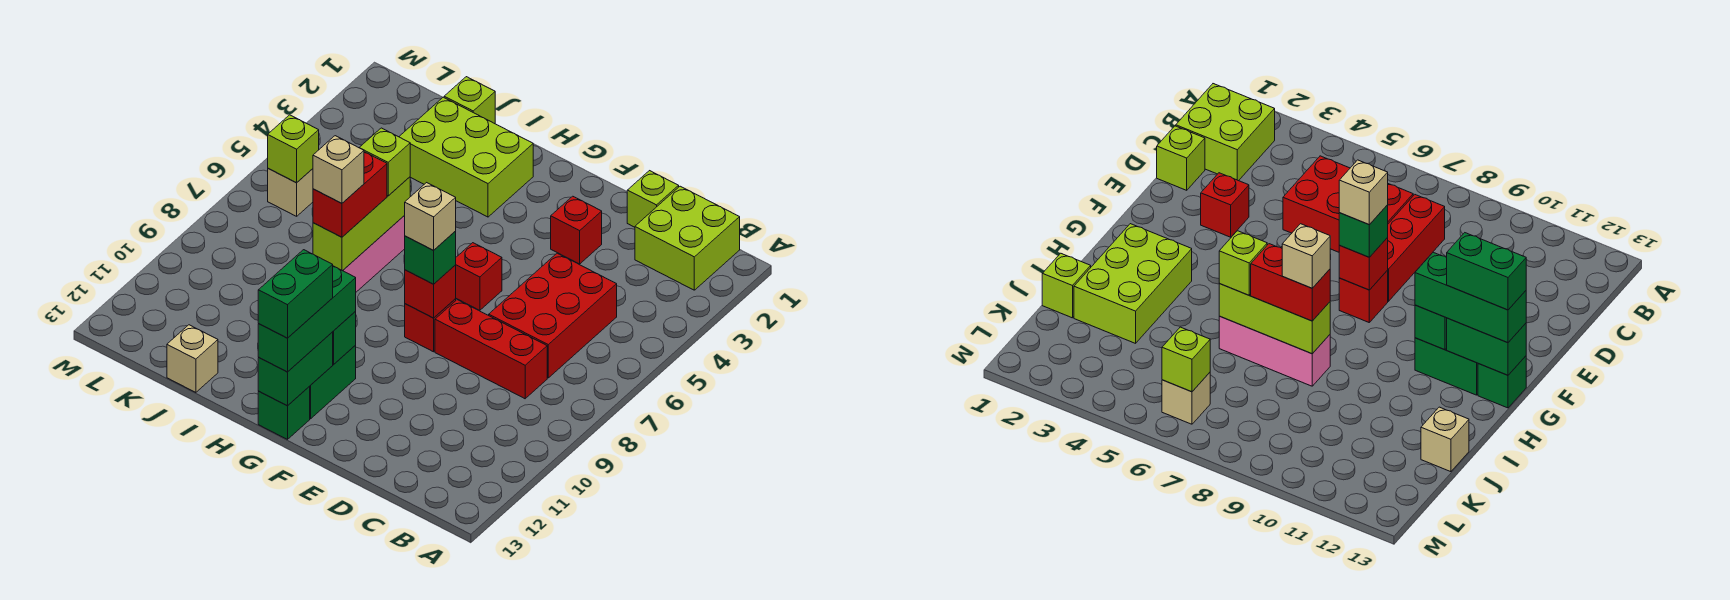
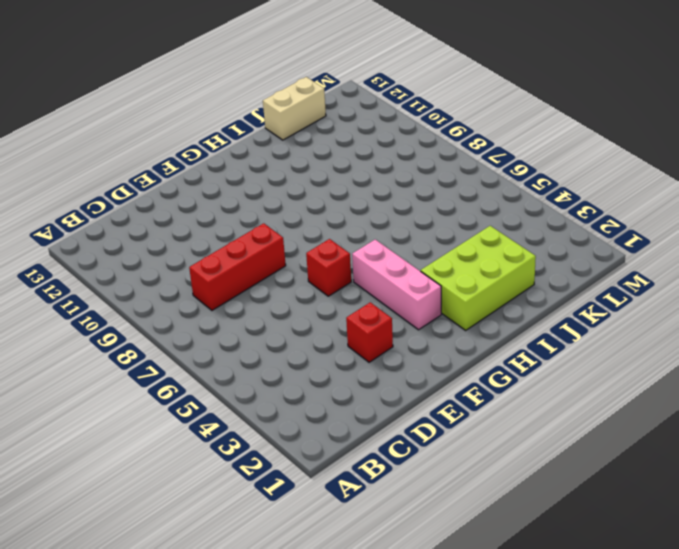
pink 1x3 brick [352,240,441,330] -> pink 1x3 brick moved to [343,216,405,292]
tan 1x2 brick [263,77,326,140] -> tan 1x1 brick [167,325,218,392]
none -> lime 2x2 brick [635,186,740,290]
none -> red 2x3 brick [489,253,617,378]
none -> lime 1x1 brick [627,171,679,227]

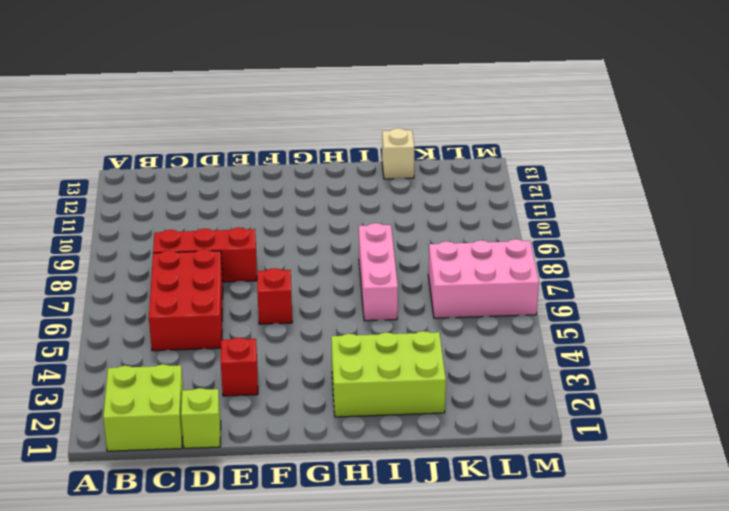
pink 2x3 brick [428,239,539,318] -> tan 1x1 brick [268,169,313,216]
none -> red 1x1 brick [405,299,456,352]
none -> green 1x2 brick [309,345,356,419]
none -> green 1x1 brick [258,387,310,439]

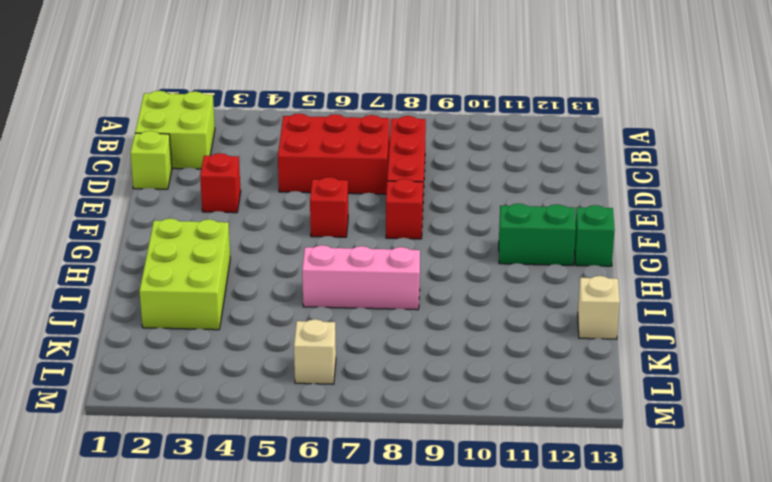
none -> lime 1x1 brick [444,77,495,124]
none -> red 1x1 brick [405,265,456,318]
none -> green 1x1 brick [333,312,356,364]

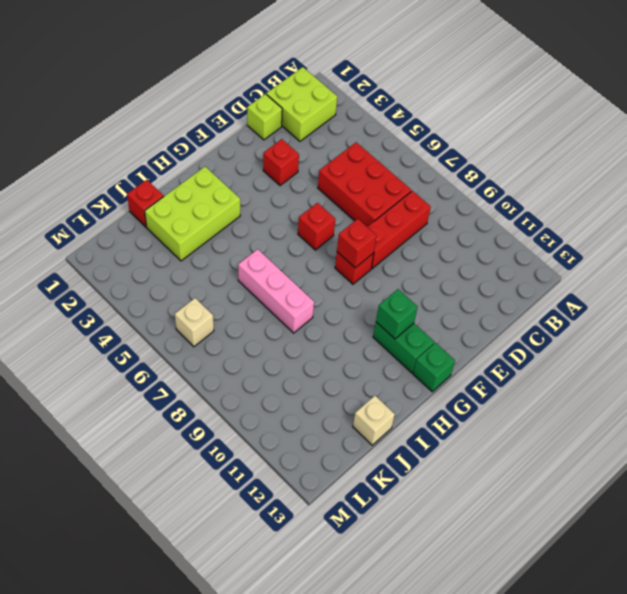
red 1x1 brick [127,180,164,227] -> lime 1x1 brick [444,77,495,124]
none -> green 1x2 brick [258,332,333,406]
none -> lime 1x3 brick [313,177,410,271]
none -> lime 1x1 brick [268,115,319,183]

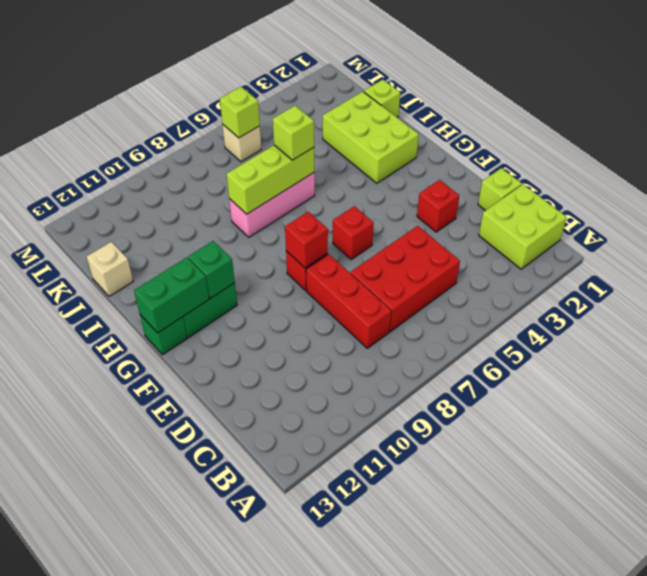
none -> green 1x1 brick [405,231,456,284]
none -> green 1x3 brick [258,266,356,372]
none -> red 1x2 brick [313,152,387,237]

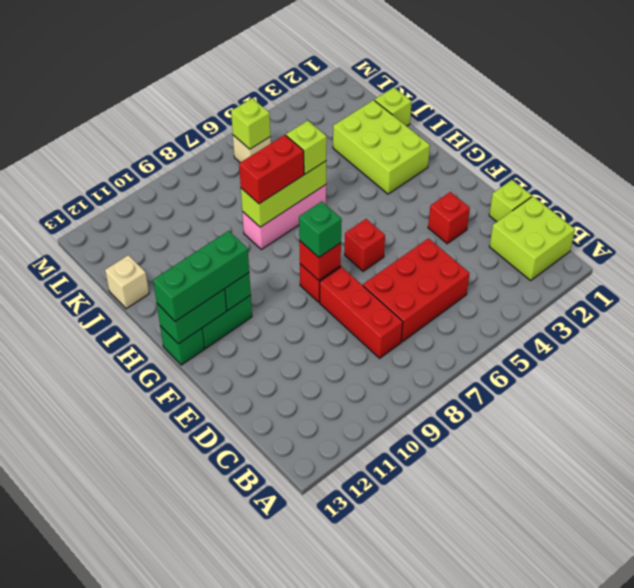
none -> tan 1x1 brick [404,183,456,250]
none -> green 1x2 brick [258,250,333,338]
none -> tan 1x1 brick [313,136,364,203]

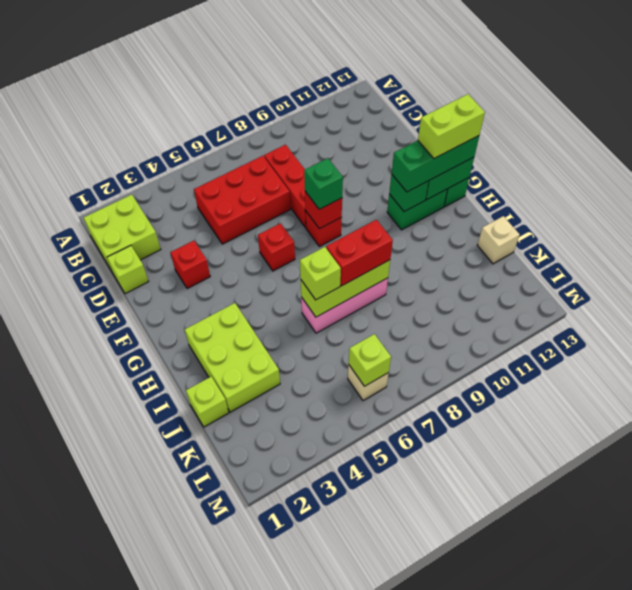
lime 1x2 brick [418,94,485,158] -> green 1x2 brick [258,250,333,338]
none -> tan 1x1 brick [404,183,456,250]
none -> tan 1x1 brick [313,136,364,203]

